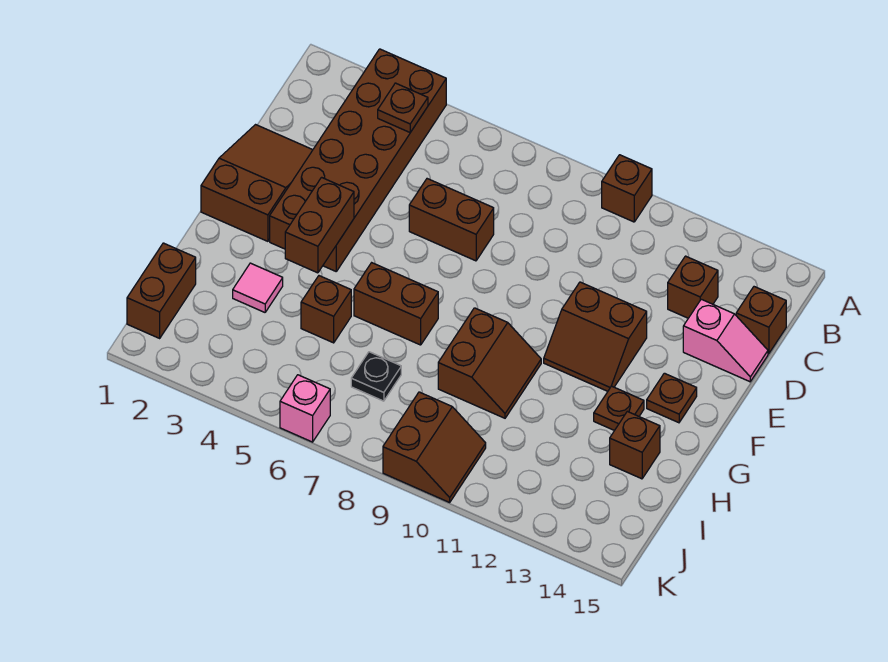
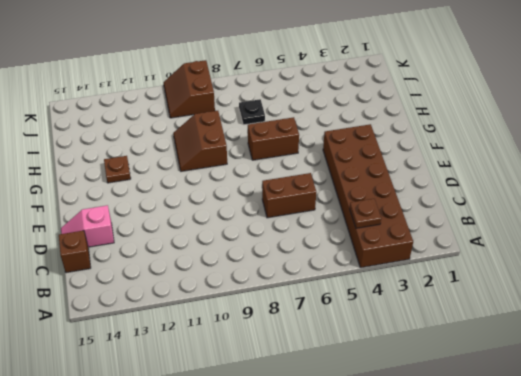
none -> brown 1x1 brick [602,155,652,222]
none -> brown 1x1 brick [668,256,718,318]
none -> brown 2x3 slope [201,125,312,241]

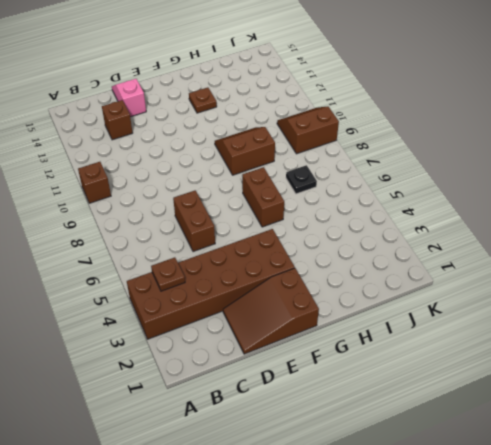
none -> brown 1x1 brick [736,287,786,354]
none -> brown 2x2 slope [544,282,647,391]
none -> brown 1x1 plate [647,373,697,423]

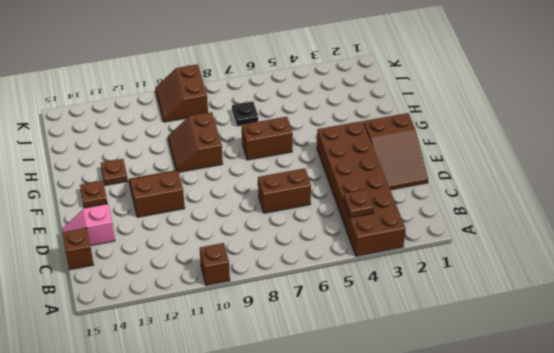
none -> brown 1x1 brick [668,256,718,318]
none -> pink 1x1 tile [233,263,283,312]
none -> brown 1x1 brick [301,276,351,343]

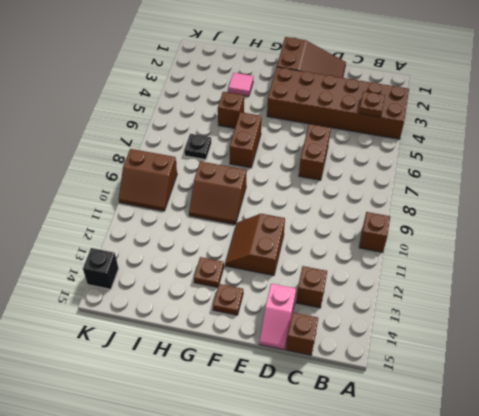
black 1x1 brick [83,248,119,289] -> none
none -> brown 1x1 brick [610,411,660,479]
none -> brown 1x2 brick [127,243,196,338]
none -> pink 1x1 brick [280,375,330,442]

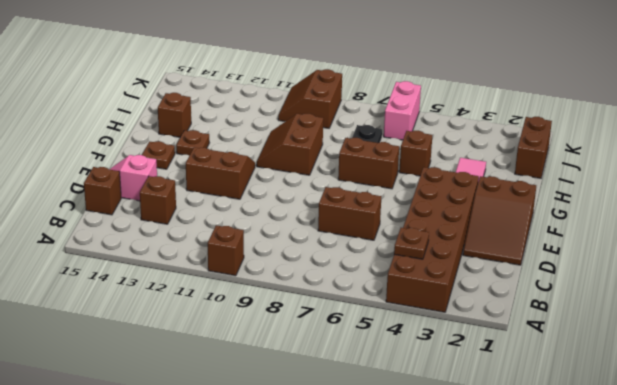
pink 1x2 brick [384,81,421,140] -> pink 1x1 brick [280,375,330,442]
none -> brown 1x2 brick [285,177,354,273]

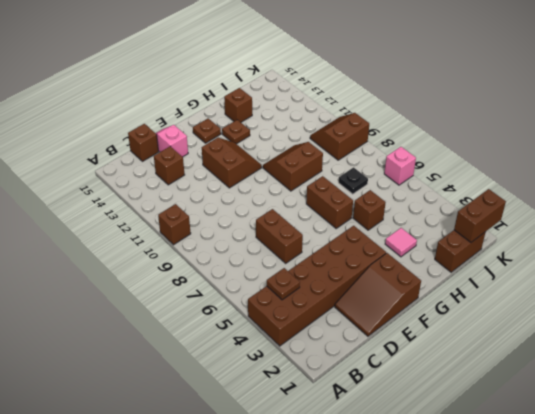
brown 1x2 brick [454,189,506,242] -> brown 1x2 brick moved to [285,177,354,273]

